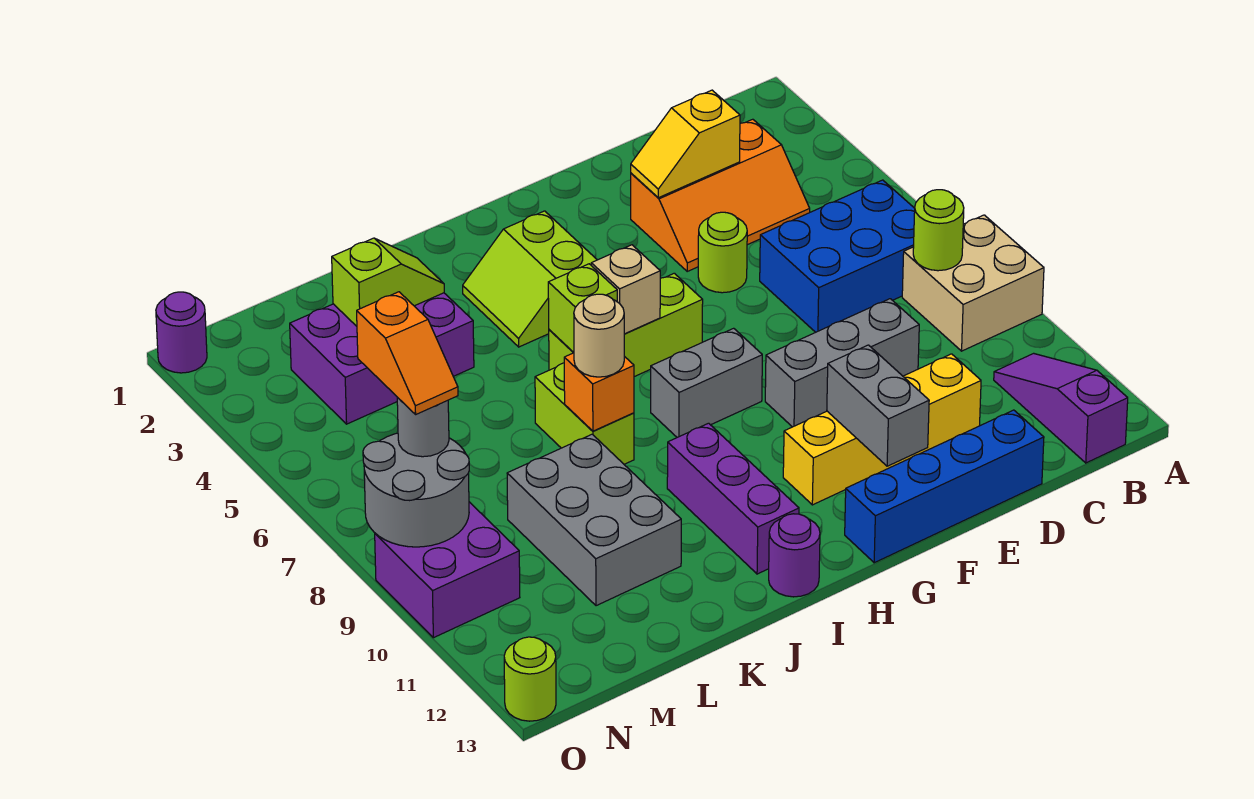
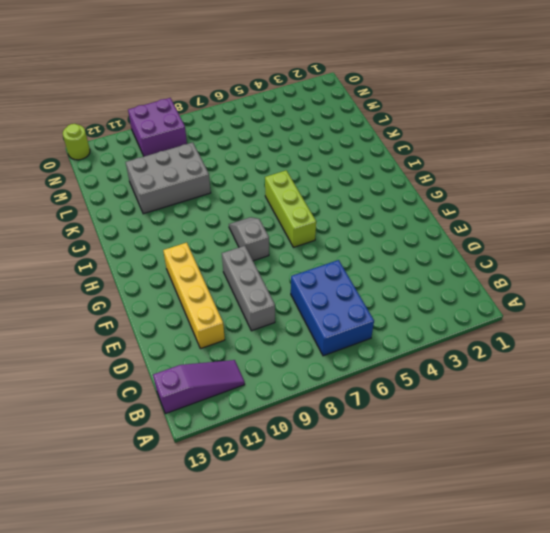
grey 1x2 slope [229,217,269,261] -> grey 1x2 brick [651,328,762,437]
none -> tan 2x2 brick [902,215,1044,351]
none -> orange 2x3 slope [631,119,810,271]
none -> blue 1x4 brick [845,410,1044,563]
none -> lime 1x1 round brick [698,212,747,293]

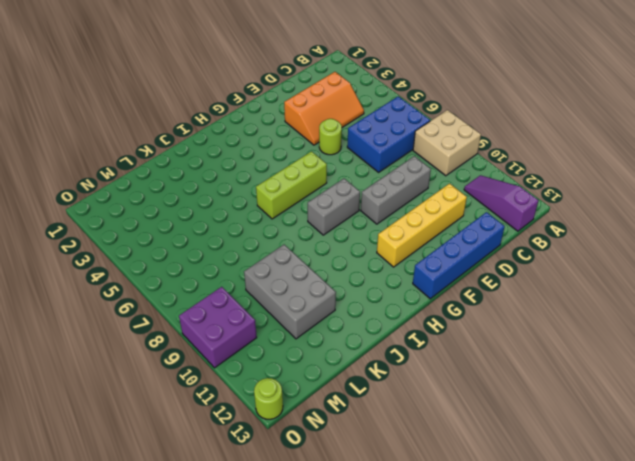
none -> lime 2x2 slope [463,211,597,347]
none -> purple 1x3 brick [667,423,799,574]
none -> purple 1x1 round brick [769,514,820,597]
none -> lime 1x2 brick [535,363,634,464]

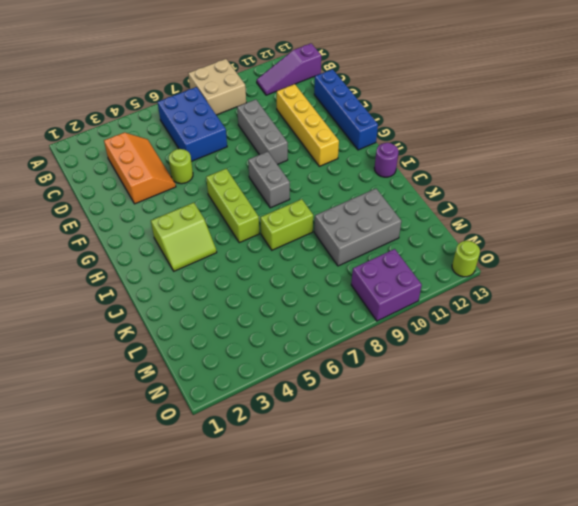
none -> purple 1x3 brick [667,423,799,574]
none -> purple 2x3 brick [290,293,474,424]
none -> purple 1x1 round brick [156,292,207,373]
none -> lime 1x1 round brick [913,190,964,271]

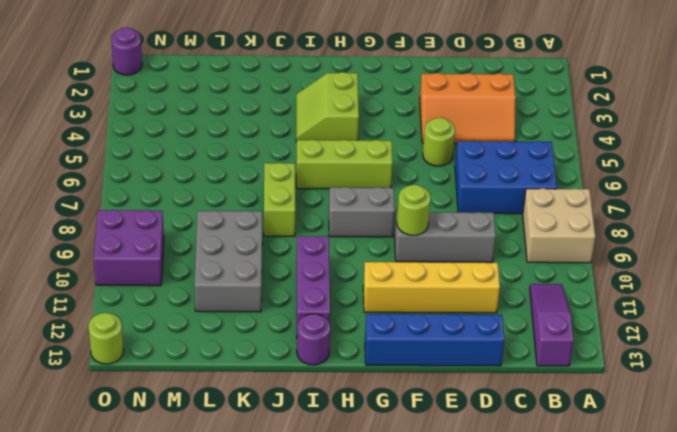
lime 1x1 round brick [397,185,431,235] -> lime 1x1 round brick moved to [913,190,964,271]
none -> purple 2x3 brick [290,293,474,424]
none -> yellow 1x2 slope [631,90,740,198]
none -> grey 1x2 brick [827,345,929,466]
none -> tan 1x1 brick [591,245,660,334]

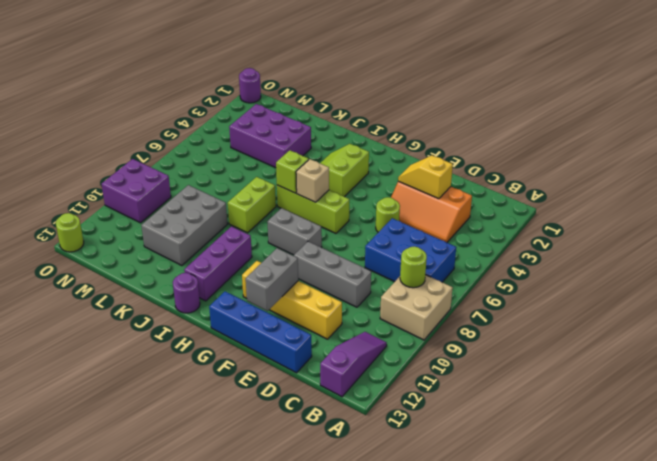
none -> orange 1x1 brick [564,353,634,431]
none -> lime 1x2 slope [332,238,444,326]
none -> grey 2x2 round brick [363,433,469,547]
none -> tan 1x1 round brick [574,294,624,377]

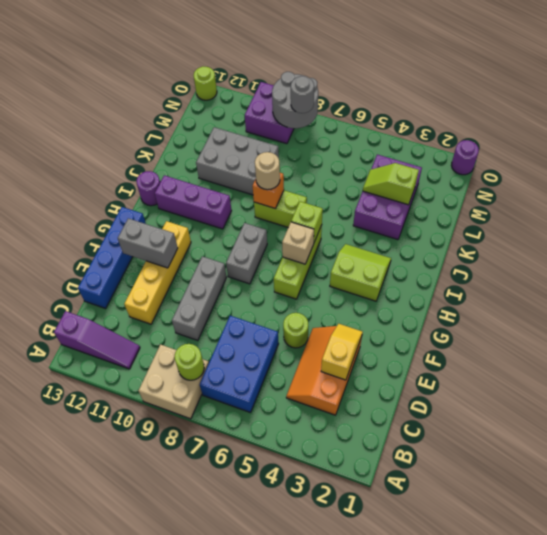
lime 1x2 slope [363,163,419,205] -> lime 1x2 slope turned to [332,238,444,326]
none -> orange 1x2 slope [357,292,458,414]

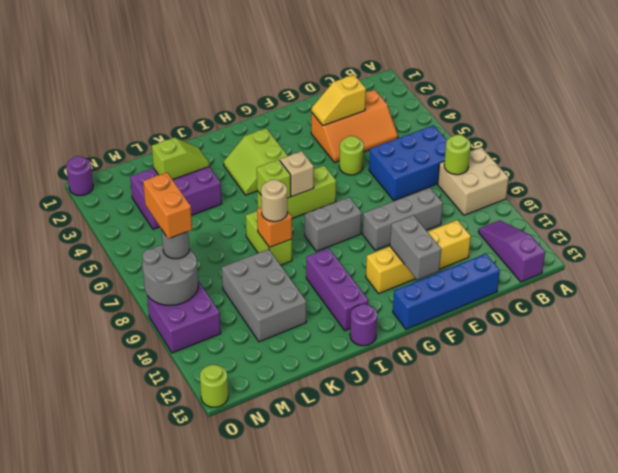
orange 1x2 brick [143,172,192,239] -> orange 1x2 slope [357,292,458,414]

